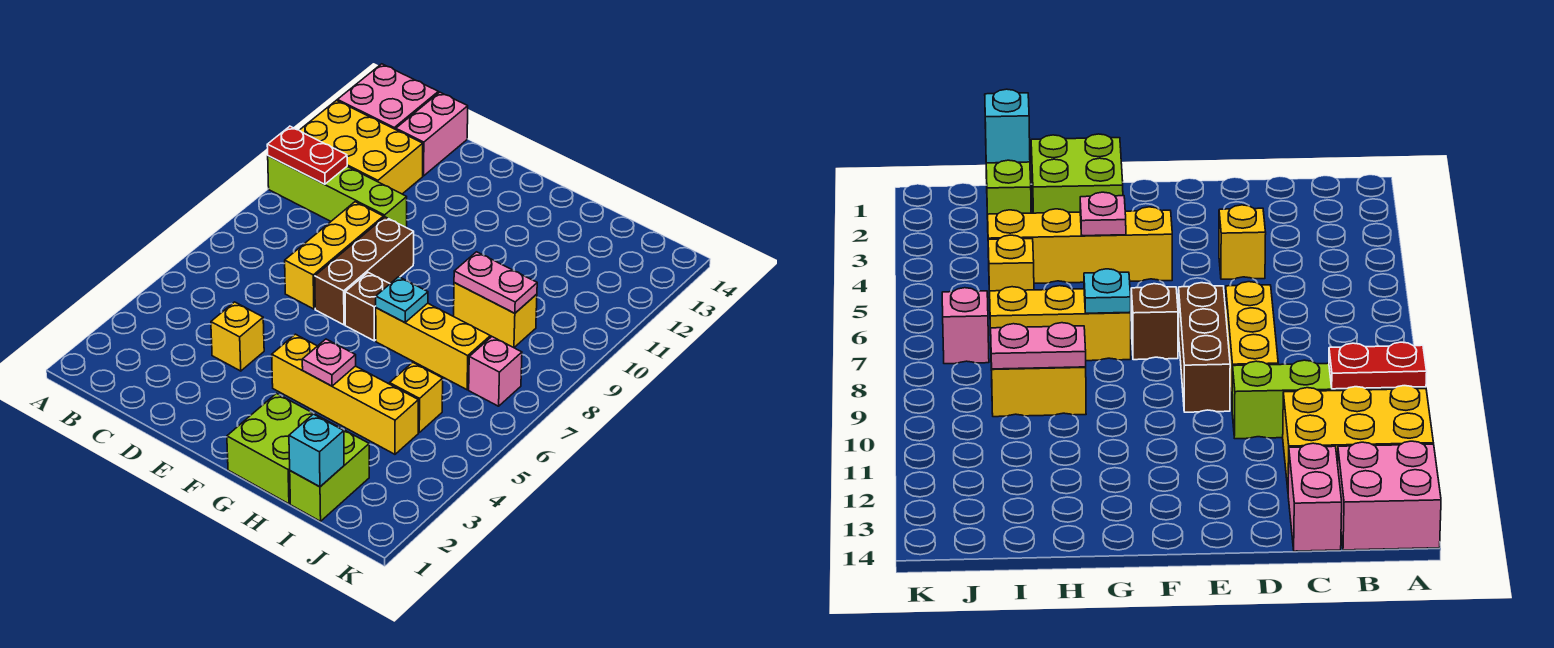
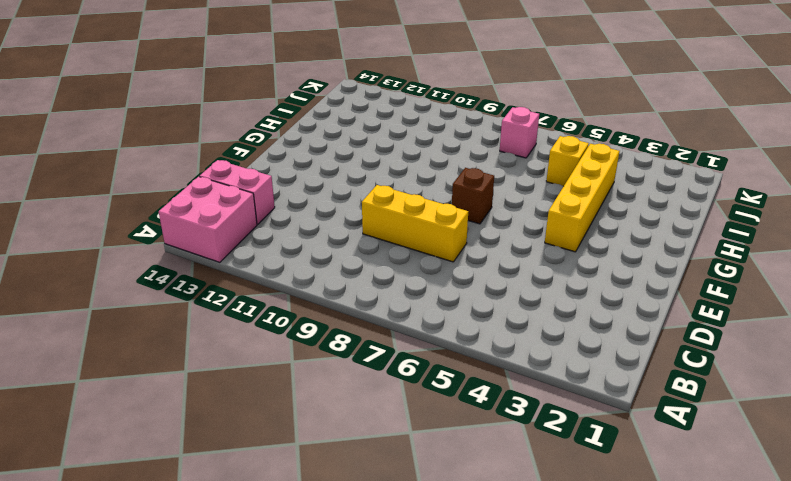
none -> lime 1x4 brick [268,156,407,228]
none -> yellow 2x3 brick [300,100,423,194]
none -> yellow 1x1 brick [211,302,264,371]

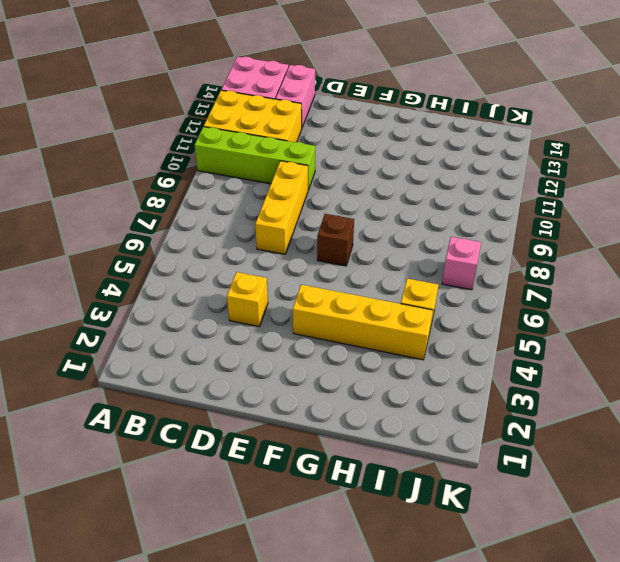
none -> brown 1x3 brick [315,217,414,325]
none -> lime 2x2 brick [227,393,337,504]
none -> yellow 1x3 brick [376,303,490,390]

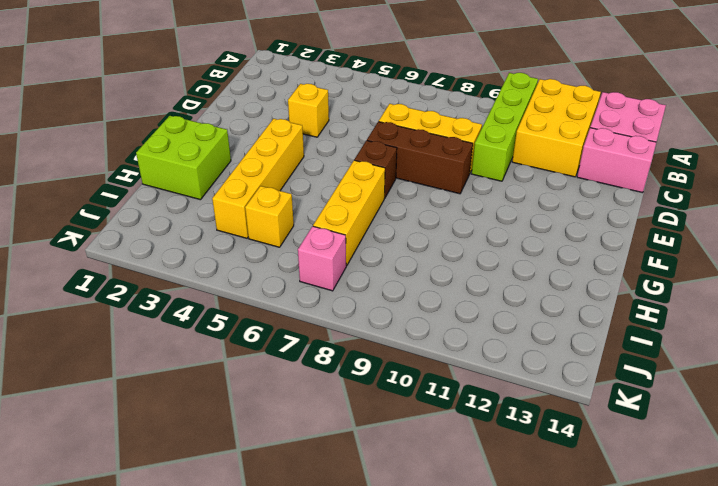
none -> yellow 1x2 brick [454,283,537,348]
none -> lime 1x2 brick [290,427,369,521]
none -> red 1x2 plate [267,126,347,184]

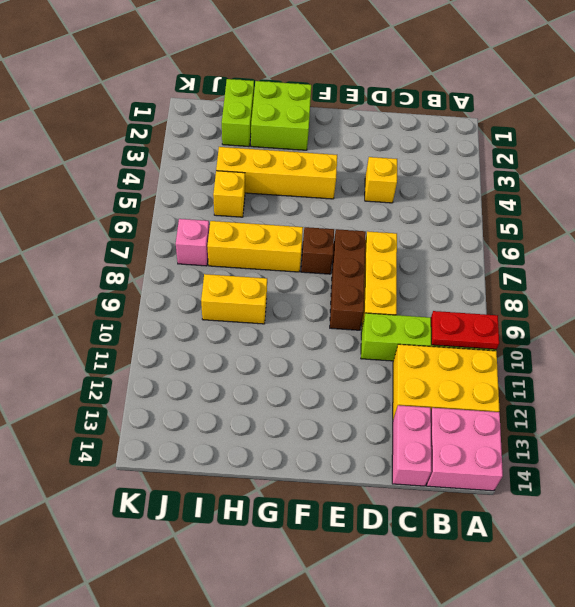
none -> pink 1x1 plate [302,339,356,386]
none -> cyan 1x1 plate [376,277,428,322]
none -> pink 1x2 plate [454,252,537,313]

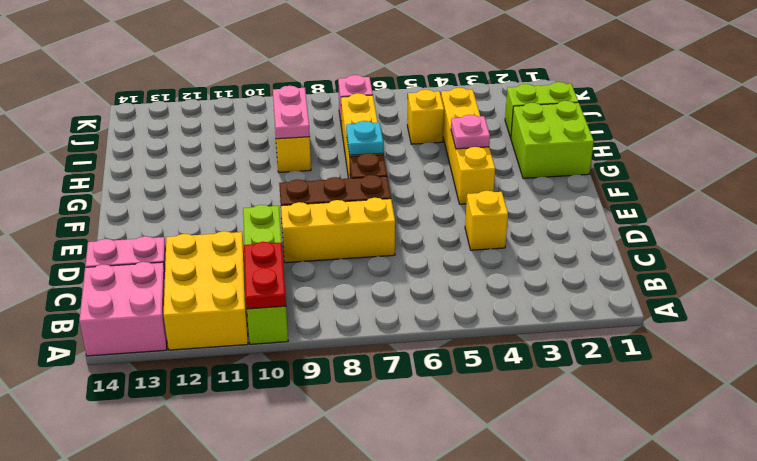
none -> cyan 1x1 brick [289,414,344,487]

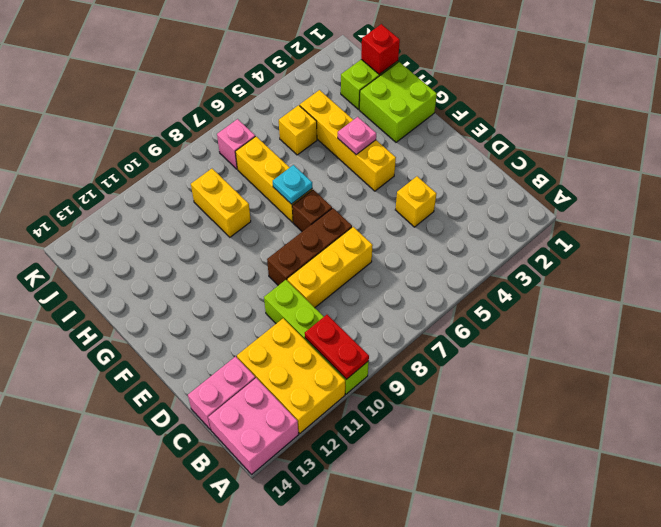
red 1x1 brick [361,24,400,74] -> cyan 1x1 brick [289,414,344,487]
none -> pink 1x2 plate [454,252,537,313]

